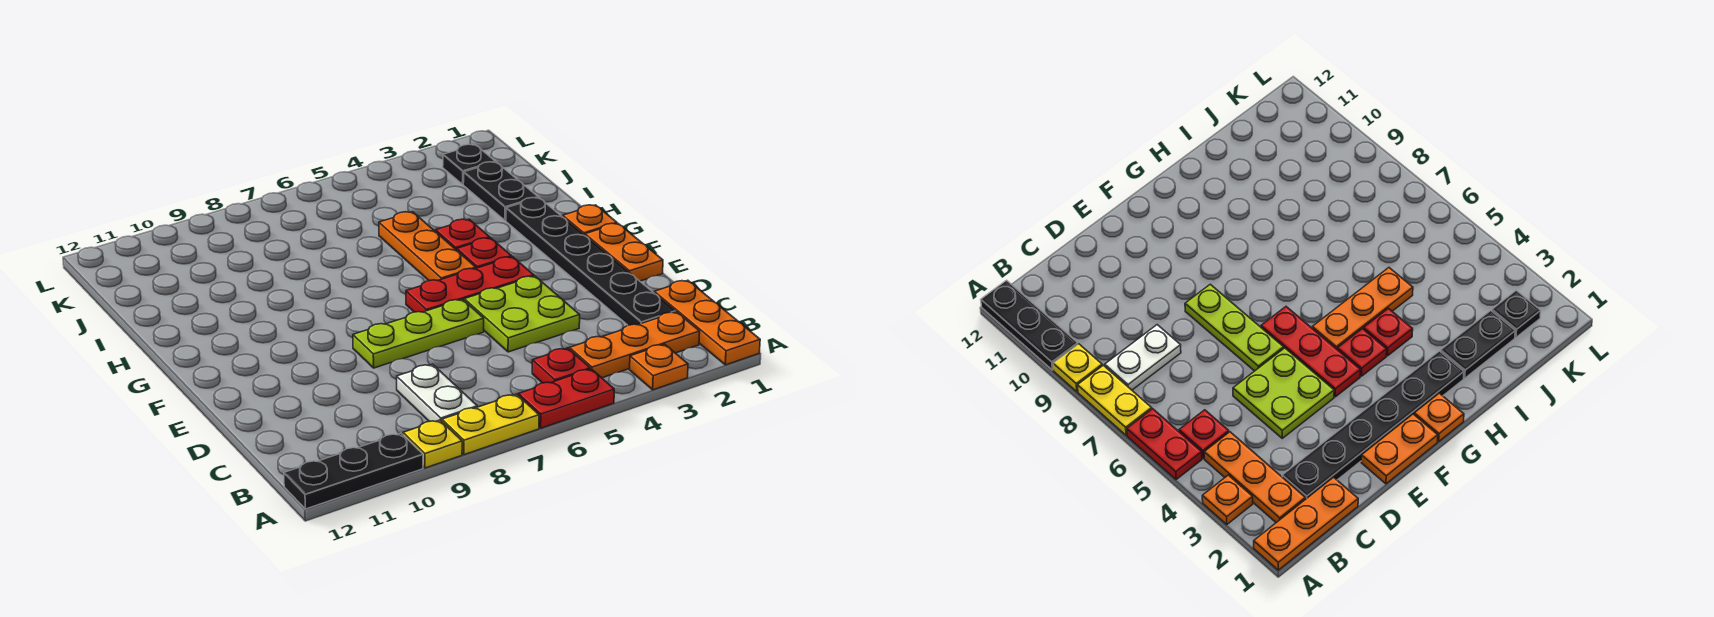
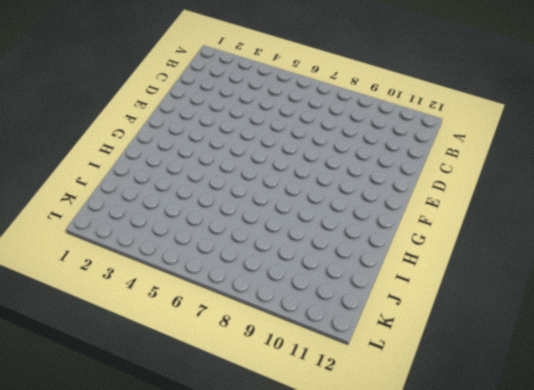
none -> orange 1x3 plate [654,280,760,365]
none -> orange 1x1 plate [630,344,688,390]
none -> red 1x2 plate [518,369,614,428]

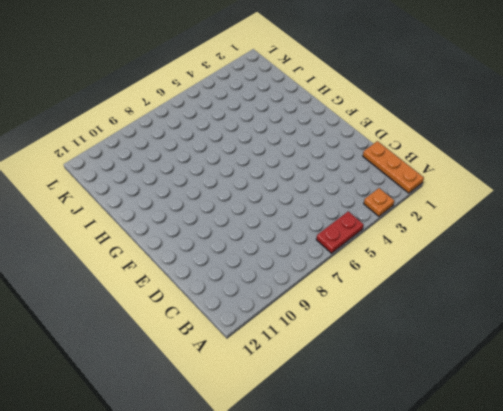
none -> yellow 1x2 plate [442,394,539,455]
none -> yellow 1x1 plate [403,420,462,468]
none -> black 1x3 plate [284,433,423,509]

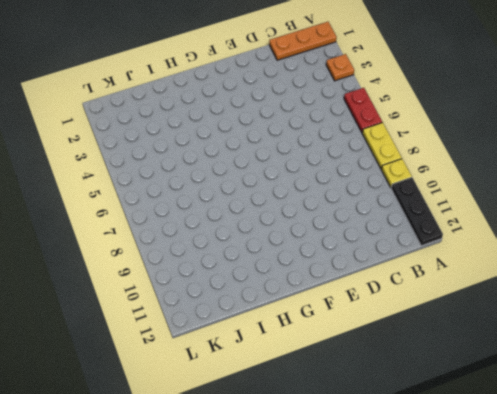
none -> orange 1x3 plate [569,312,700,378]
none -> red 1x1 plate [532,348,590,383]
none -> white 1x2 plate [397,364,477,421]

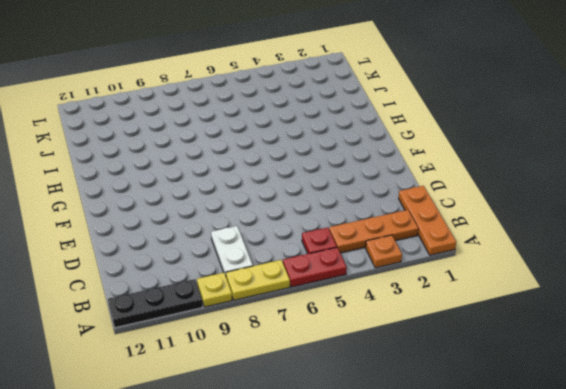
none -> black 1x6 plate [506,198,675,325]
none -> lime 2x2 plate [464,276,580,352]
none -> orange 1x2 plate [585,223,663,281]

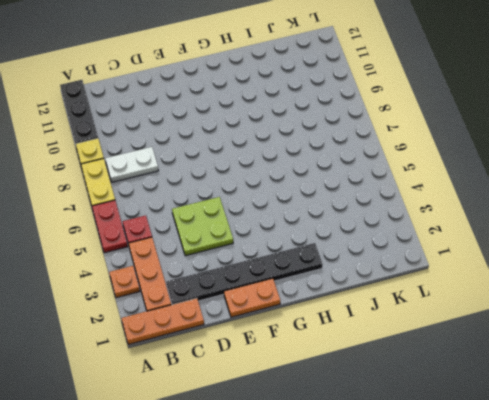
none -> lime 1x3 plate [353,299,484,368]
none -> red 1x3 plate [406,257,534,312]
none -> orange 1x1 plate [563,205,617,235]

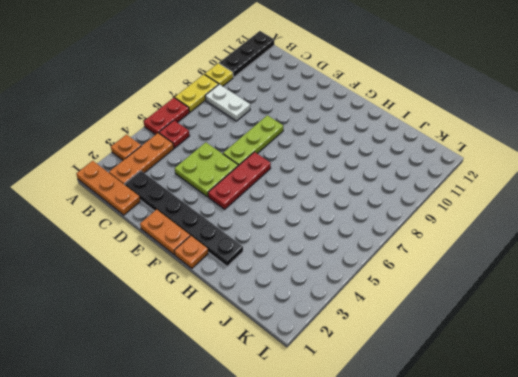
none -> red 1x1 plate [457,238,512,268]
none -> orange 1x3 plate [379,212,476,281]
none -> red 1x1 plate [435,219,490,250]

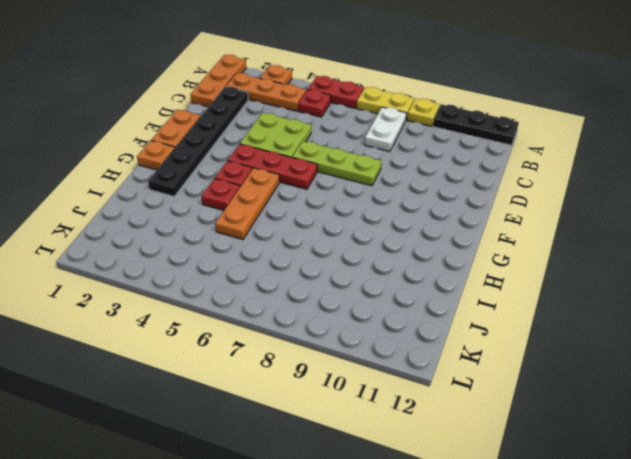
none -> black 1x2 plate [463,162,538,220]
none -> black 1x1 plate [443,144,495,184]

